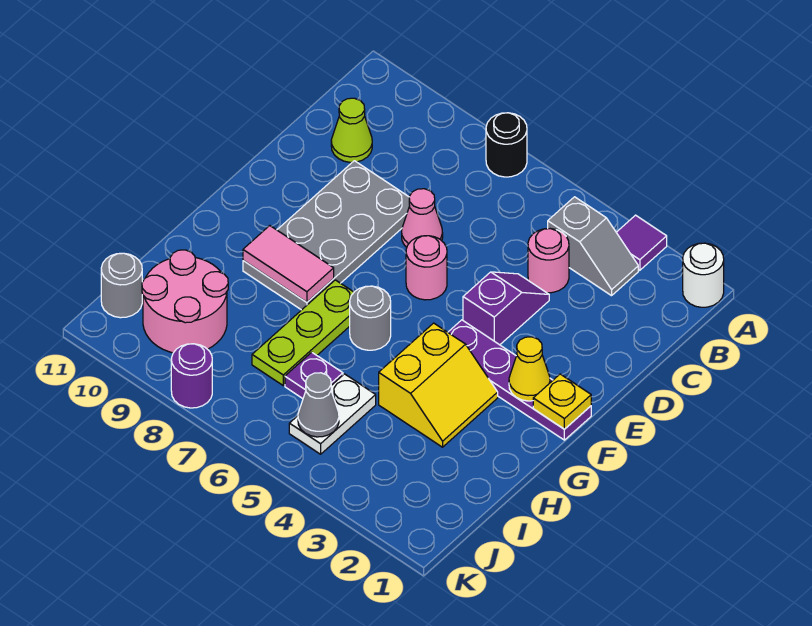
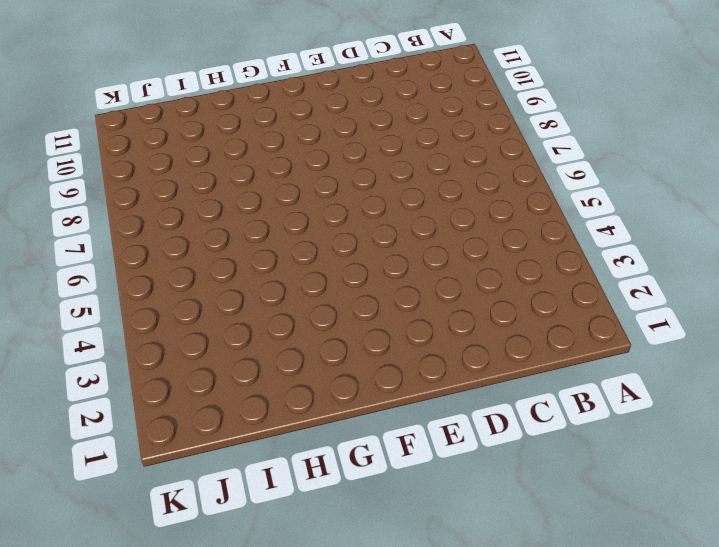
none -> white 1x1 round brick [683,243,724,307]
none -> purple 1x1 tile [616,215,667,270]
none -> black 1x1 round brick [486,113,527,177]

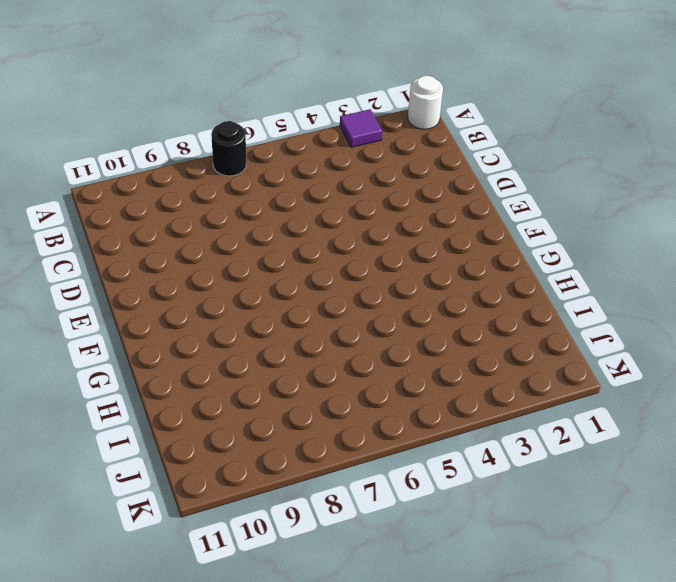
none -> grey 1x2 slope [548,197,638,296]
none -> pink 1x1 round brick [528,229,569,293]
none -> lime 1x1 cone [331,98,372,162]

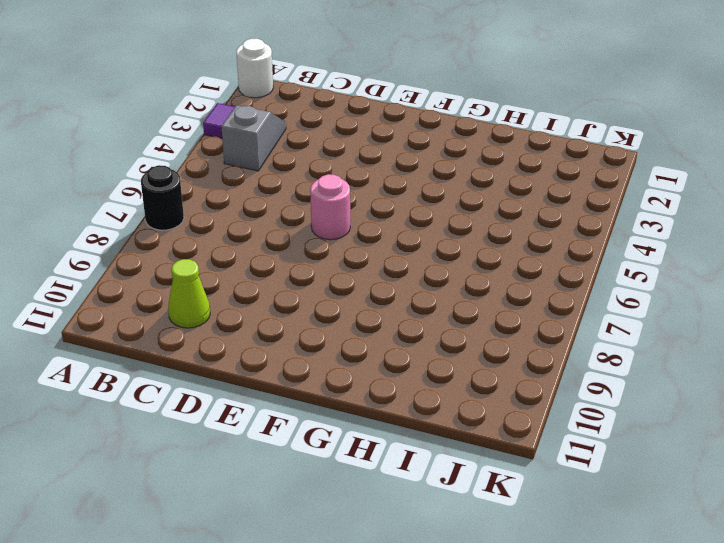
none -> pink 1x1 round brick [528,229,569,293]
none -> purple 1x2 slope [463,272,549,345]
none -> pink 1x1 cone [402,189,443,247]

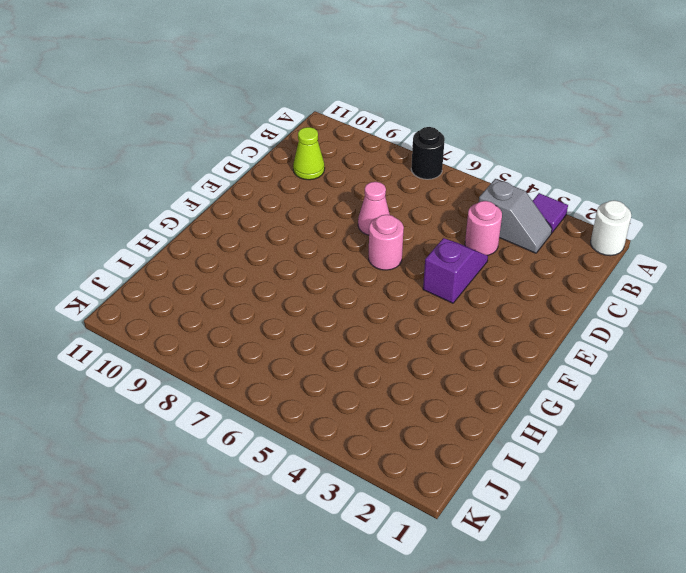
none -> grey 2x4 plate [243,161,410,310]
none -> purple 1x4 plate [448,320,591,440]
none -> yellow 2x2 slope [379,323,498,447]

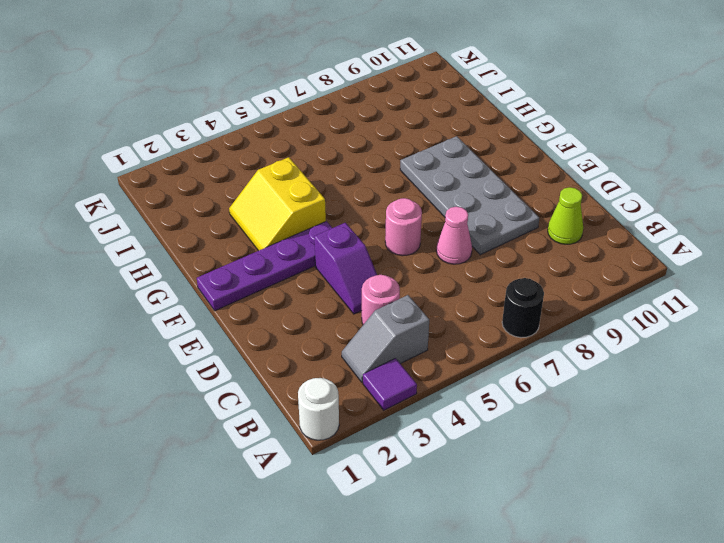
none -> grey 1x1 round brick [350,286,391,350]
none -> lime 1x3 plate [252,280,354,385]
none -> white 1x2 plate [289,374,376,454]

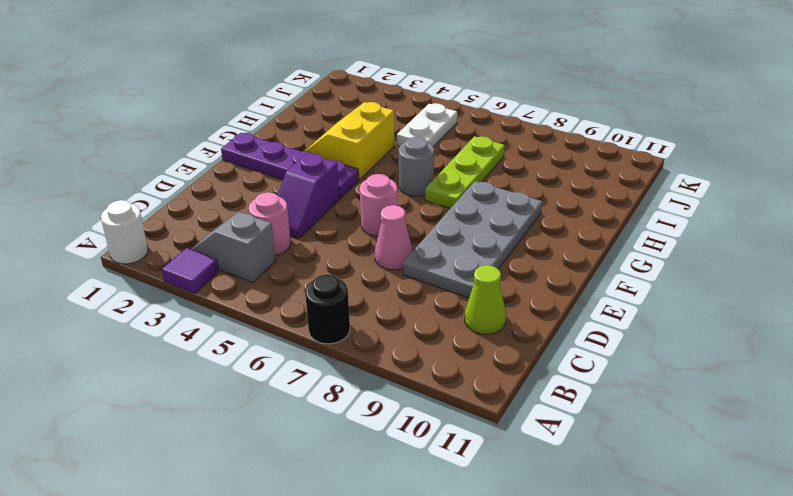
none -> purple 1x1 plate [285,352,343,399]
none -> pink 2x2 round brick [142,250,228,353]
none -> grey 1x1 round brick [101,253,142,318]

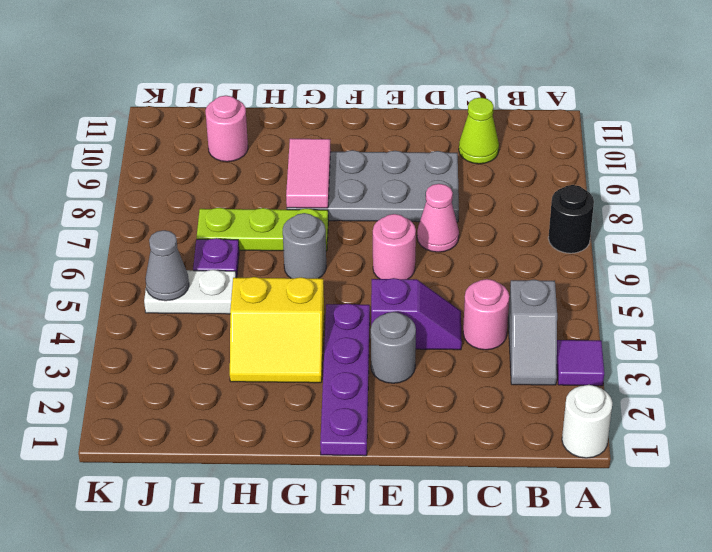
grey 1x1 round brick [371,312,416,383] -> grey 1x1 round brick moved to [101,253,142,318]
pink 1x1 round brick [205,96,248,162] -> pink 2x2 round brick [142,250,228,353]
none -> purple 1x1 round brick [171,344,212,408]
none -> yellow 1x1 plate [533,374,591,429]
none -> yellow 1x1 cone [509,337,550,401]

